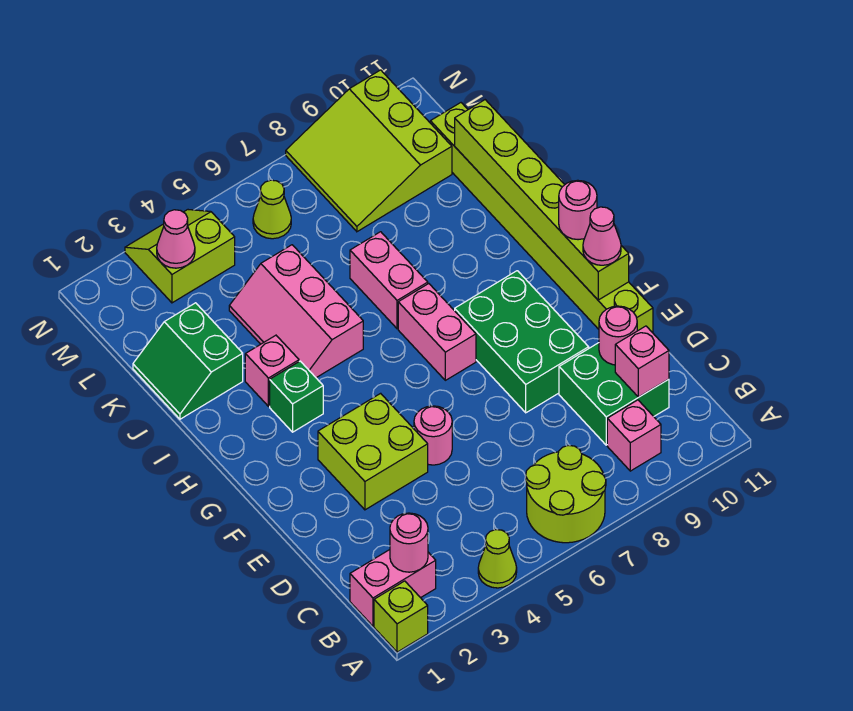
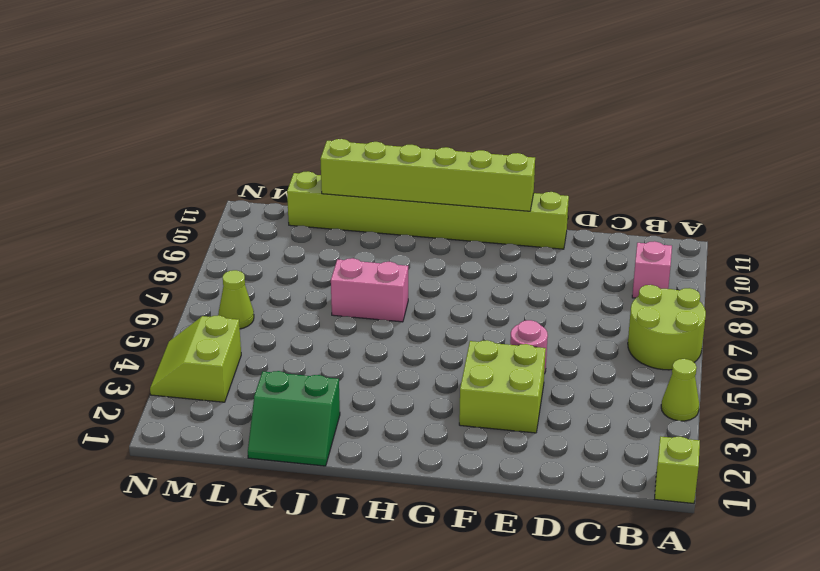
none -> pink 1x2 brick [350,550,436,626]
none -> green 2x2 brick [559,343,669,445]
none -> green 2x3 brick [455,271,589,413]

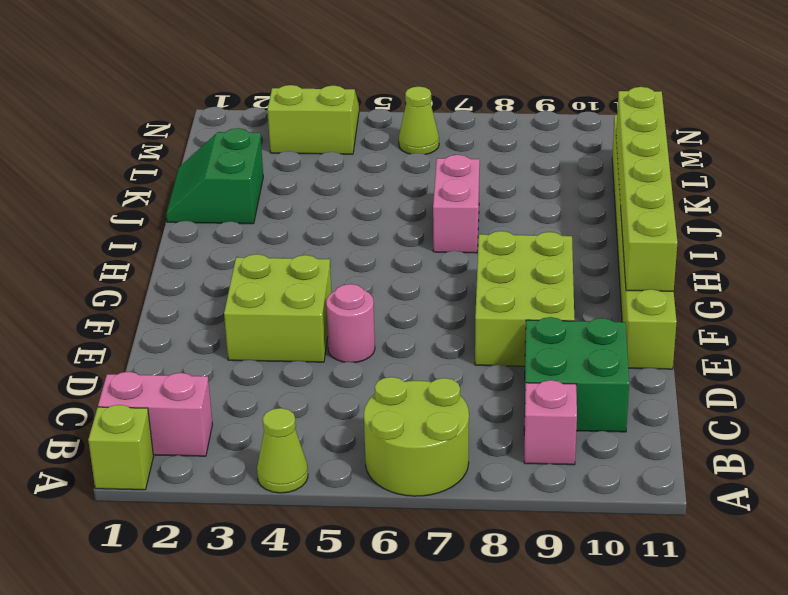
lime 2x3 brick [475,231,574,366] -> green 2x3 brick [455,271,589,413]
none -> pink 1x2 brick [398,284,476,380]
none -> green 1x1 brick [270,361,323,432]
none -> pink 1x1 brick [245,335,299,406]

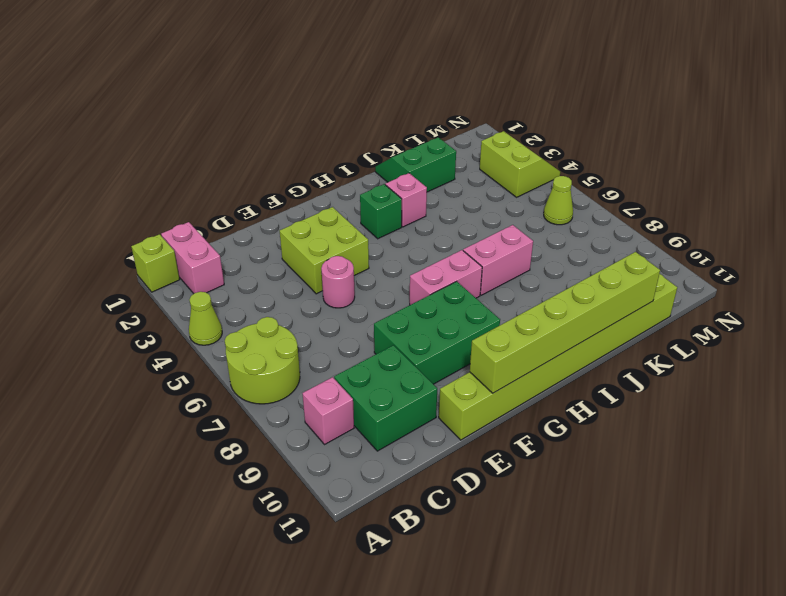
none -> pink 2x3 slope [229,245,363,378]
none -> lime 3x3 slope [286,70,452,232]
none -> pink 1x1 round brick [390,513,428,572]

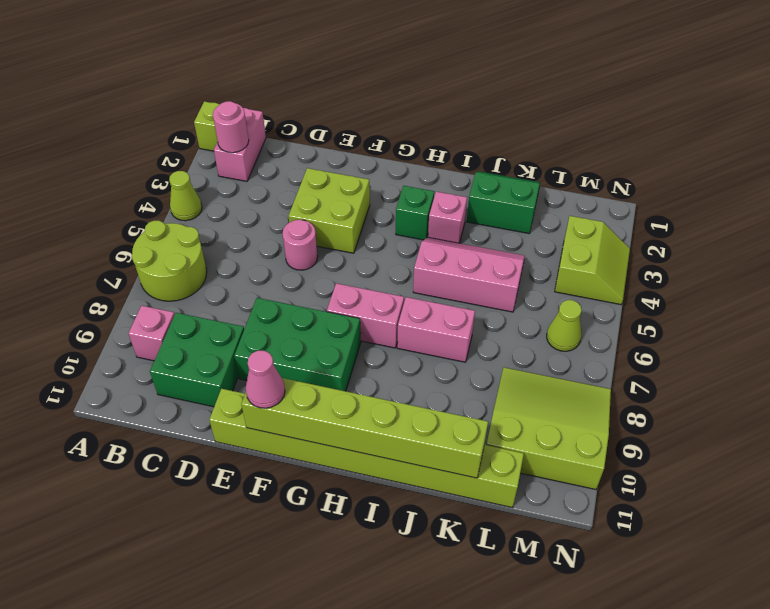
none -> pink 1x1 brick [615,326,669,397]
none -> pink 1x1 round brick [599,306,637,365]
none -> pink 1x1 cone [157,210,195,268]

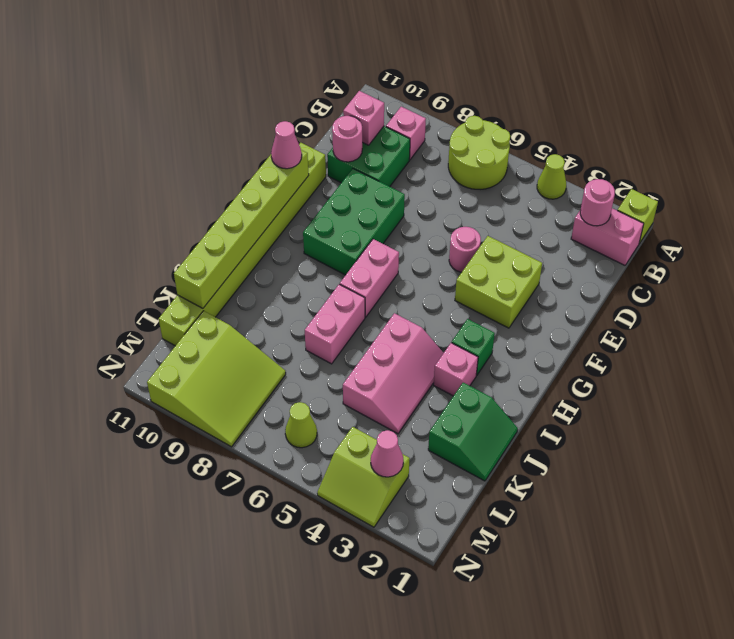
none -> pink 1x1 round brick [559,180,597,240]

